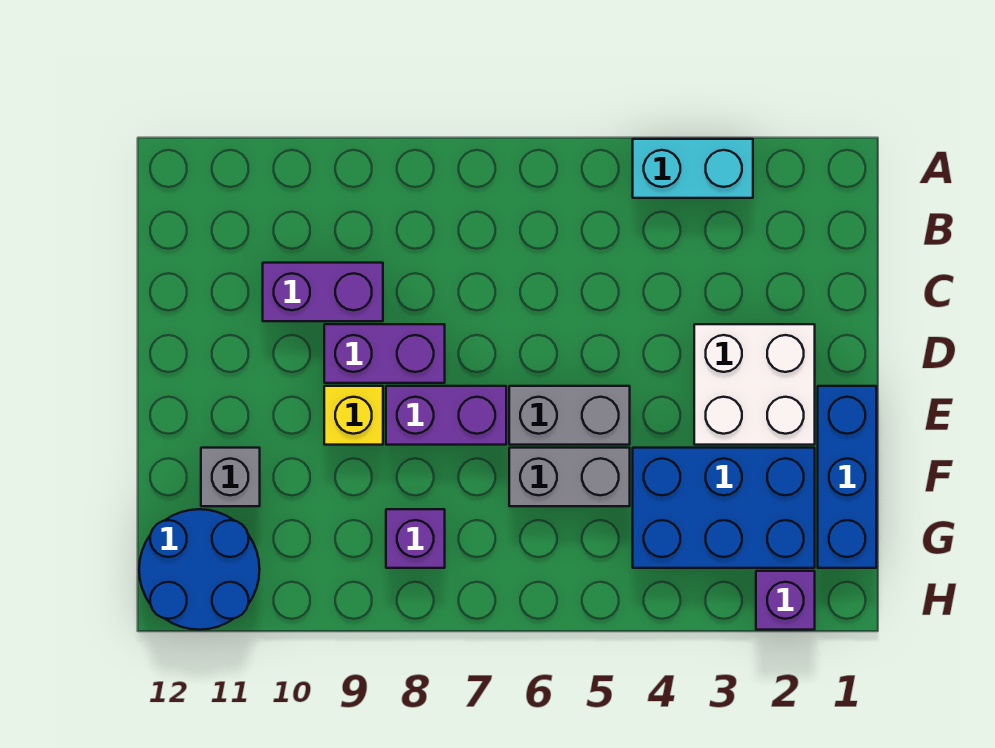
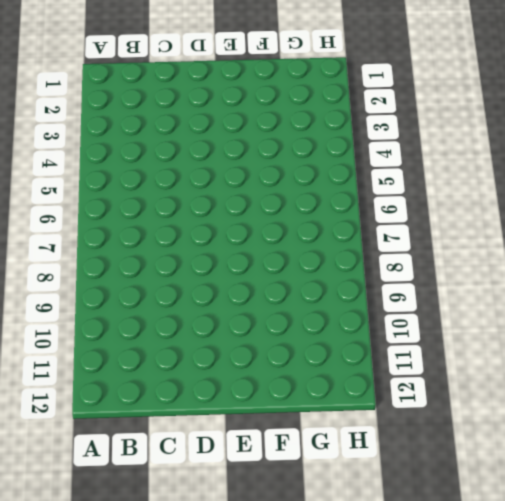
none -> cyan 1x2 brick [633,139,753,198]
none -> purple 1x2 brick [263,263,383,321]
none -> white 2x2 brick [694,324,815,445]

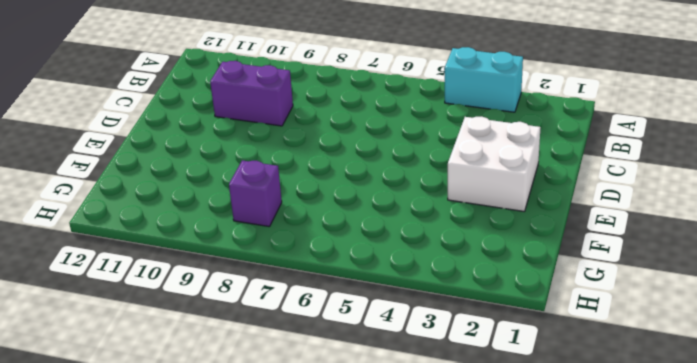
none -> purple 1x2 brick [324,324,445,383]
none -> blue 1x3 brick [818,386,876,568]
none -> grey 1x2 brick [509,386,630,445]

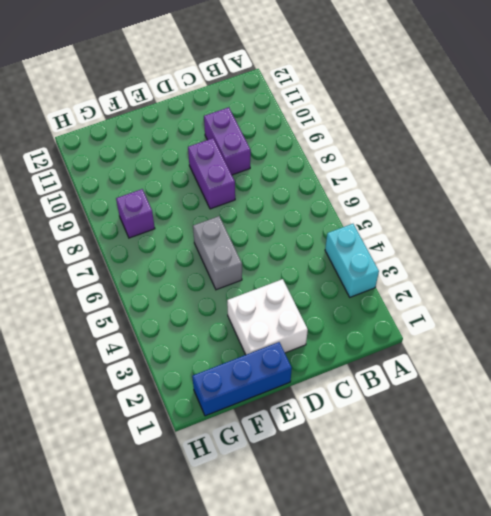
none -> purple 1x2 brick [386,386,506,445]
none -> yellow 1x1 brick [324,386,383,445]
none -> blue 2x3 brick [633,448,815,568]

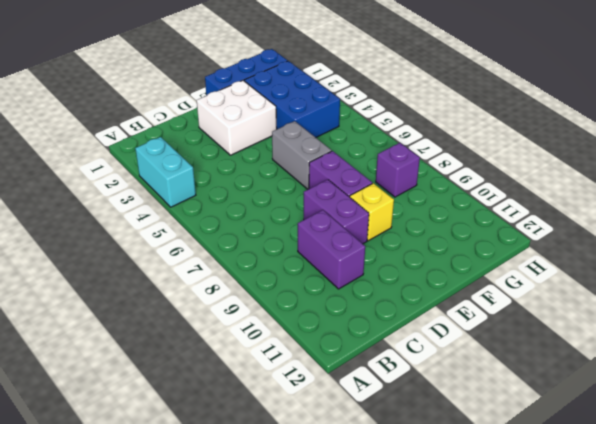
none -> grey 1x2 brick [509,448,630,506]
none -> grey 1x1 brick [201,448,260,506]
none -> blue 2x2 round brick [139,509,260,630]

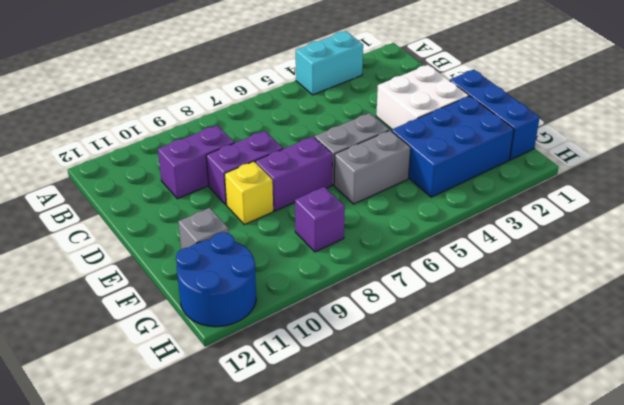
none -> purple 1x1 brick [756,571,815,630]

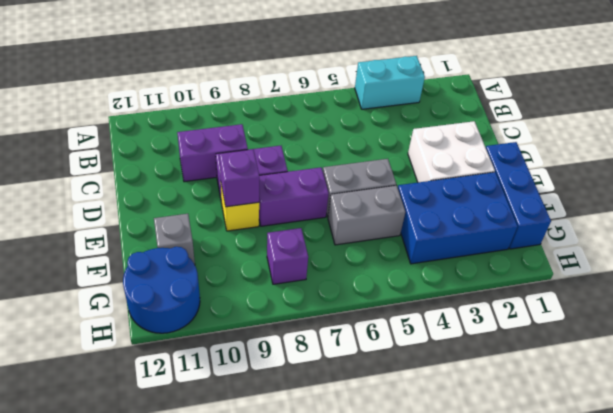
purple 1x1 brick [219,150,259,207] -> purple 1x1 brick moved to [756,571,815,630]

